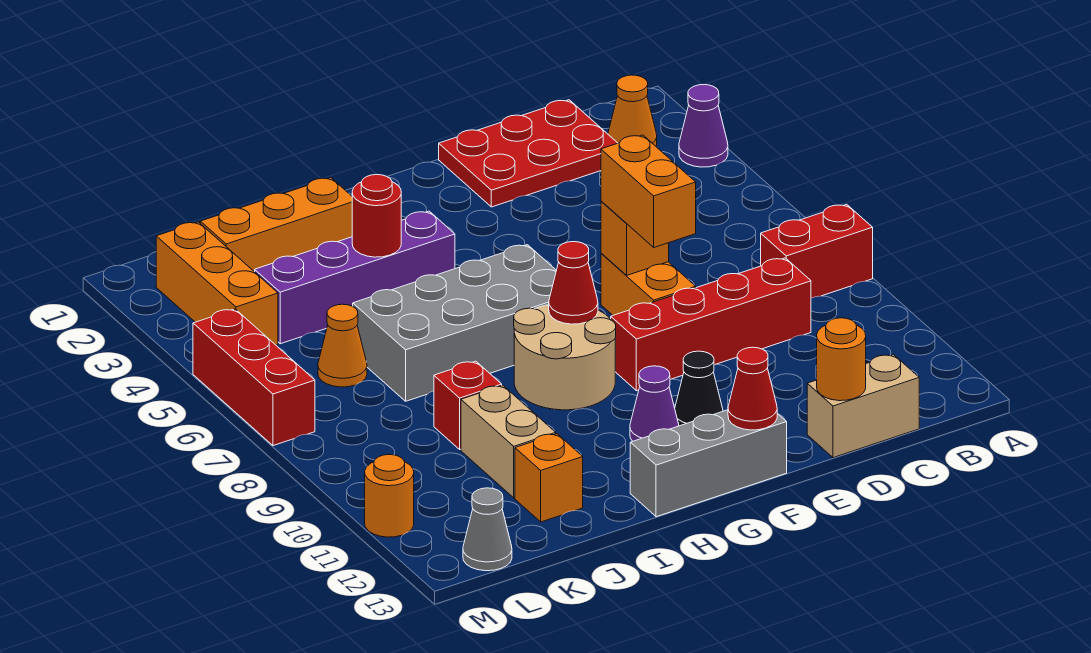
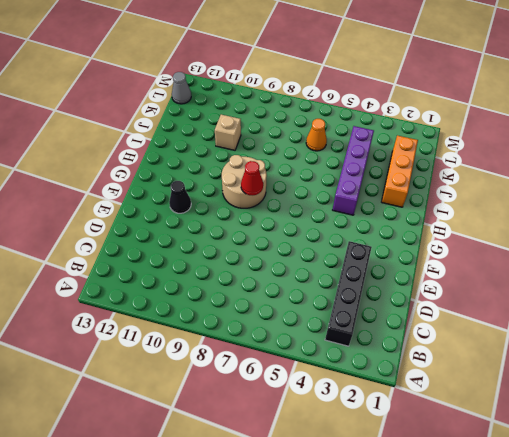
black 1x4 brick [325,241,372,346] -> none
tan 1x1 brick [215,115,241,150] -> tan 1x2 brick [461,385,556,498]
none -> purple 1x1 cone [679,85,728,167]
none -> red 1x2 brick [761,204,873,298]
none -> orange 1x1 cone [608,75,657,146]

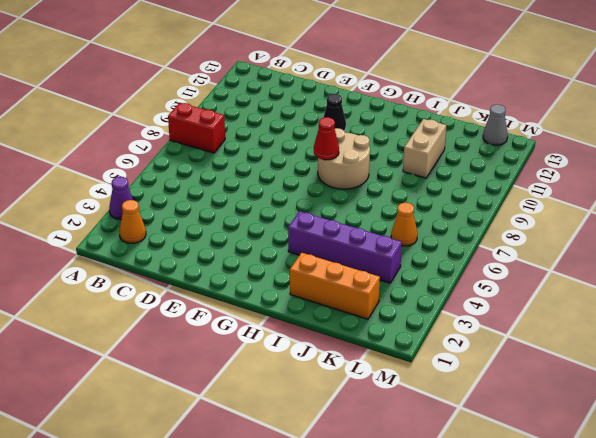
none -> red 2x3 plate [439,100,617,207]
none -> red 1x4 brick [611,258,811,391]
none -> tan 1x2 brick [807,355,919,458]

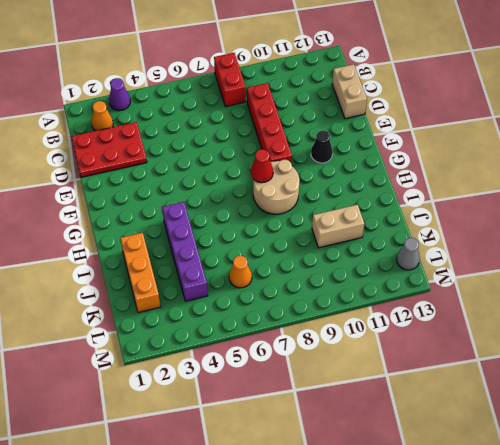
red 2x3 plate [71,122,147,177] -> red 2x3 plate turned to [439,100,617,207]
none -> orange 1x2 brick [601,253,696,315]
none -> grey 1x3 brick [630,410,787,517]
none -> grey 2x4 brick [353,245,556,401]

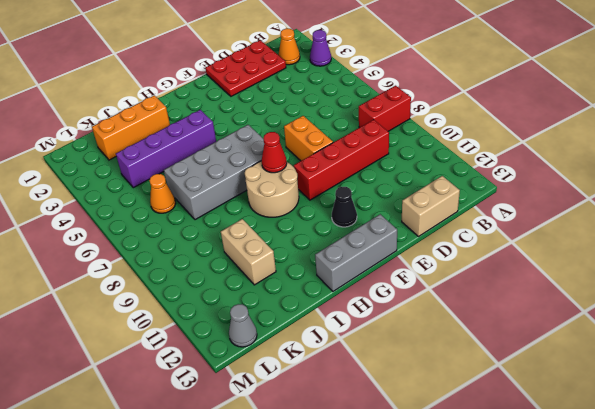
none -> purple 1x1 cone [630,366,679,441]
none -> red 1x1 brick [434,361,502,449]
none -> orange 1x1 brick [515,434,583,522]

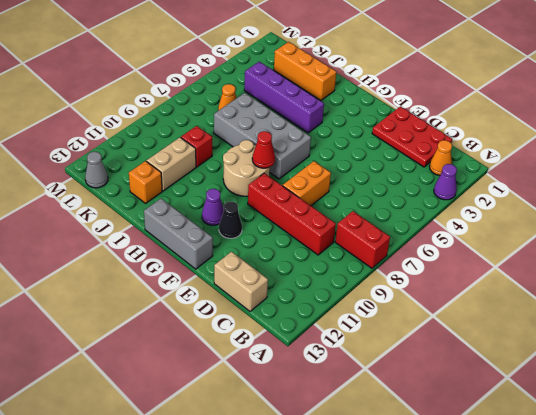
none -> orange 1x3 brick [156,222,278,345]
none -> red 1x3 brick [193,309,315,446]
none -> orange 1x1 round brick [365,455,414,537]

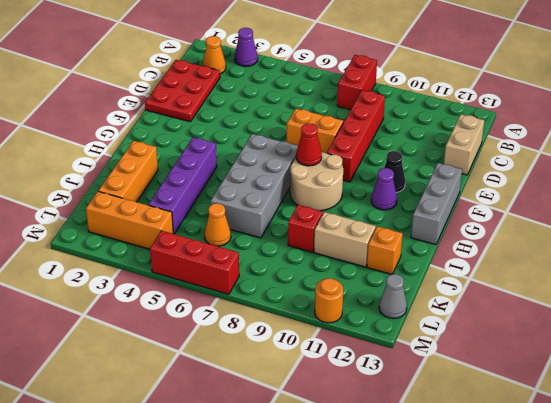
none -> orange 1x1 round brick [817,318,866,401]
none -> orange 1x1 brick [601,201,669,276]
none -> red 1x1 cone [728,347,777,430]

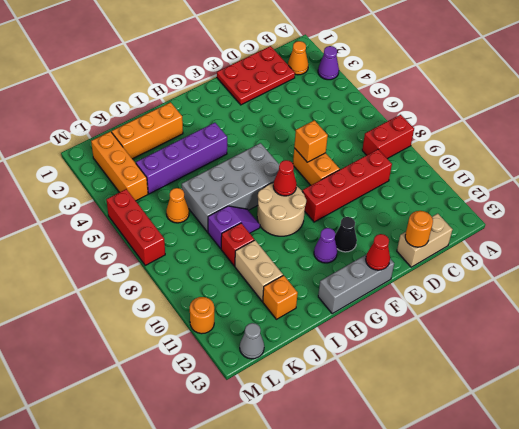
purple 1x2 slope [208,206,260,249] -> none
none -> red 1x1 round brick [352,175,401,257]
none -> orange 1x2 brick [601,135,696,247]

